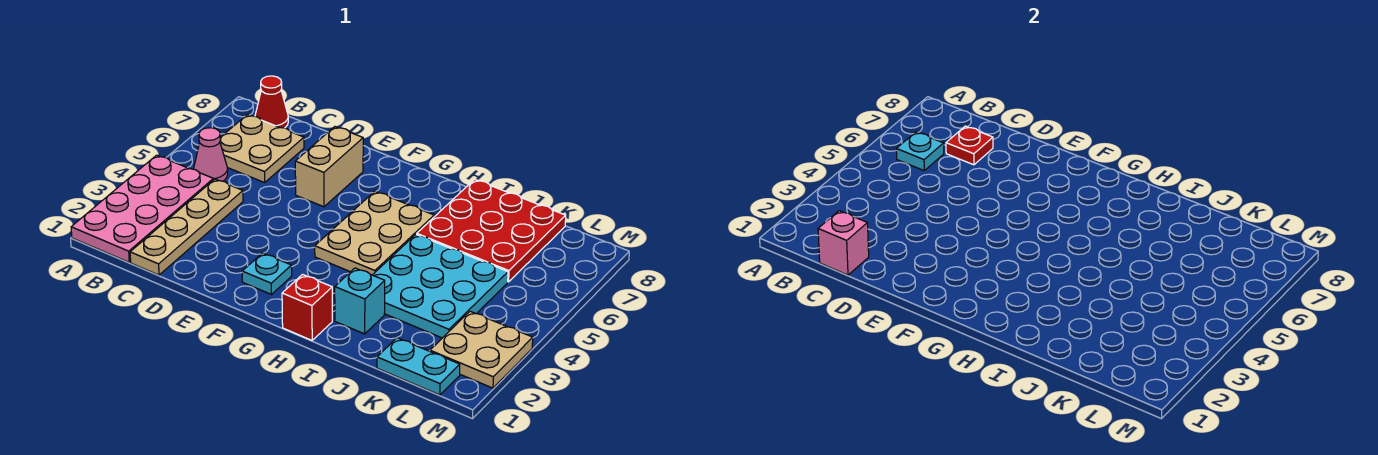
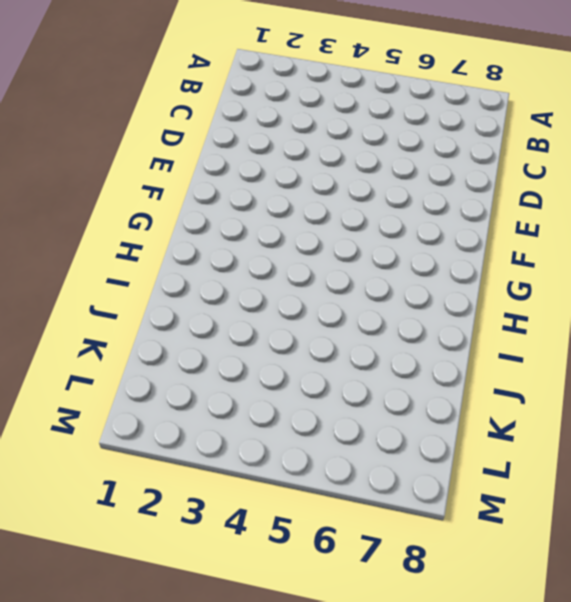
none -> pink 2x4 plate [71,155,213,262]
none -> pink 1x1 cone [194,128,228,181]
none -> tan 2x2 plate [220,115,304,183]

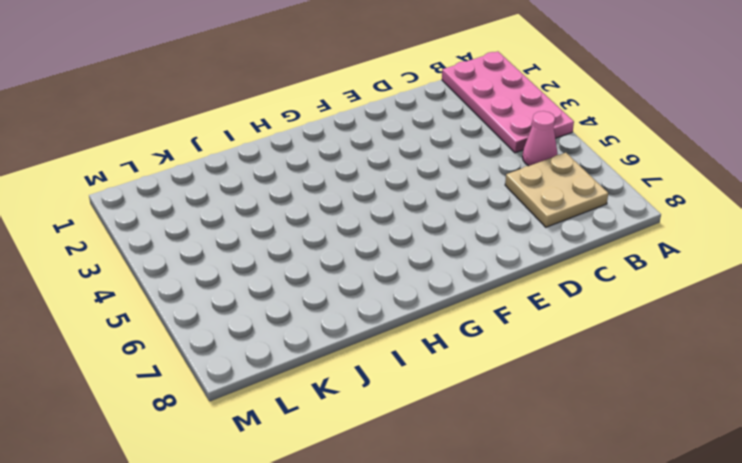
none -> red 1x1 cone [255,76,288,128]
none -> tan 1x4 plate [130,179,243,275]
none -> tan 1x2 brick [295,127,363,207]

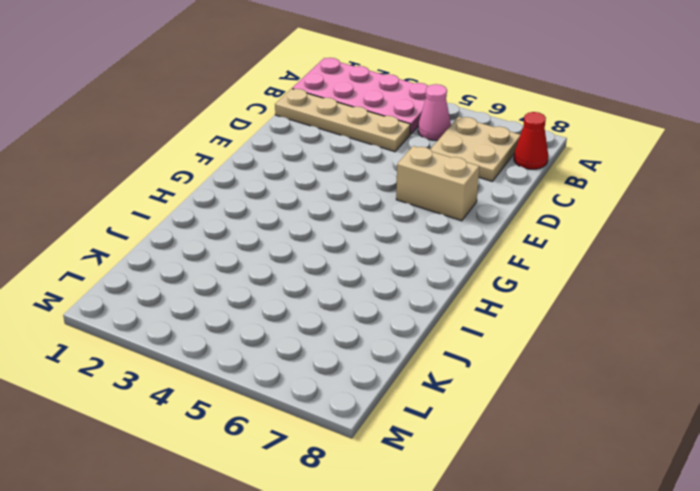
none -> cyan 1x1 plate [242,253,292,295]
none -> tan 2x3 plate [315,191,434,275]
none -> red 1x1 brick [282,275,332,340]

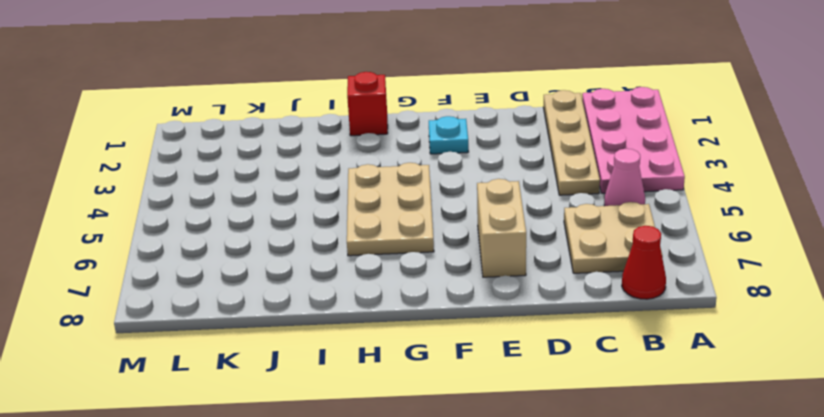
none -> cyan 1x1 brick [335,268,385,334]
none -> cyan 3x3 plate [373,234,508,338]
none -> red 3x3 plate [417,179,566,282]

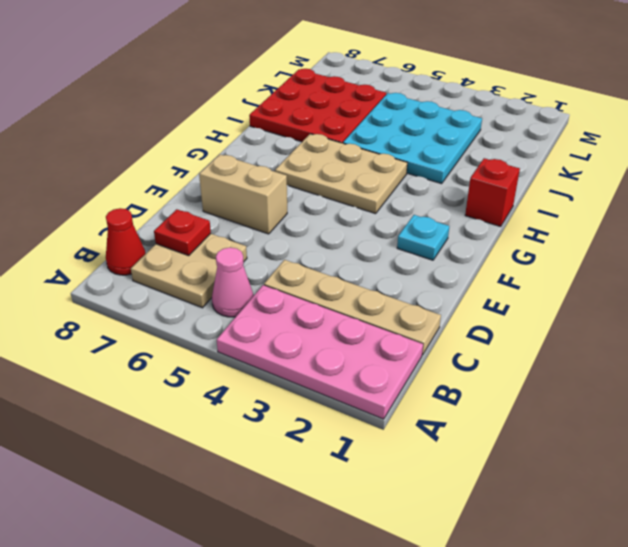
none -> cyan 1x1 brick [335,268,385,334]
none -> cyan 1x2 plate [377,338,460,395]
none -> tan 2x2 plate [430,311,533,388]

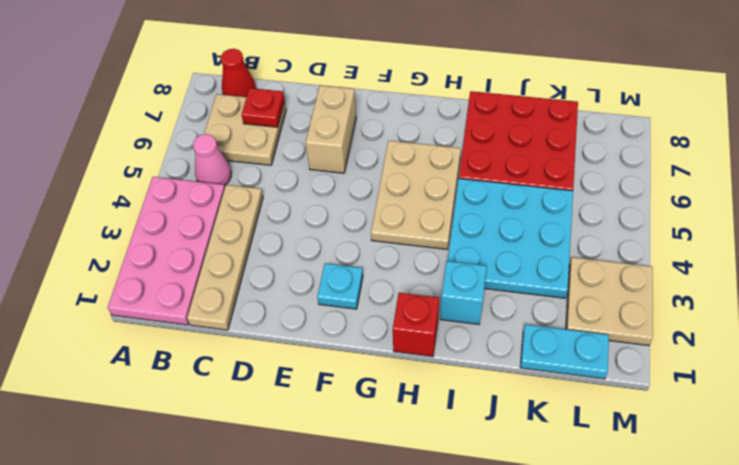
none -> cyan 1x1 plate [896,132,944,170]
none -> pink 1x1 brick [818,211,869,275]

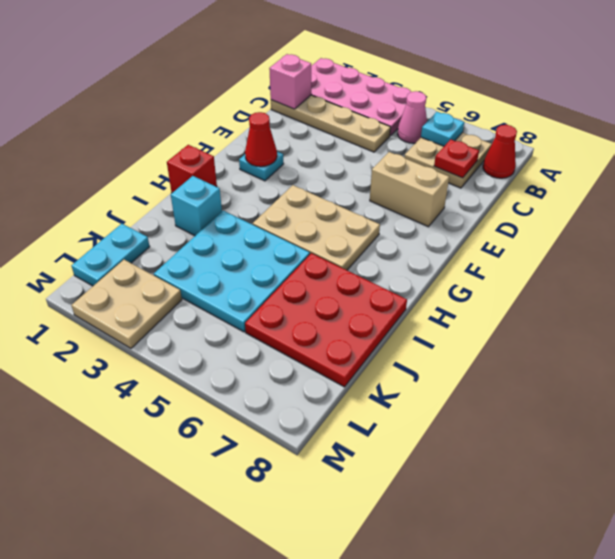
red 1x1 cone [245,112,277,167] -> none

